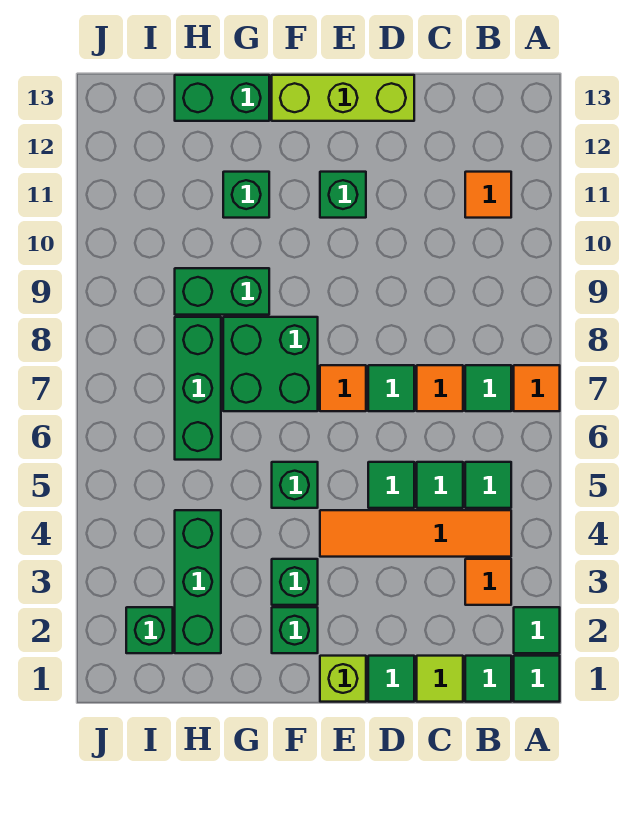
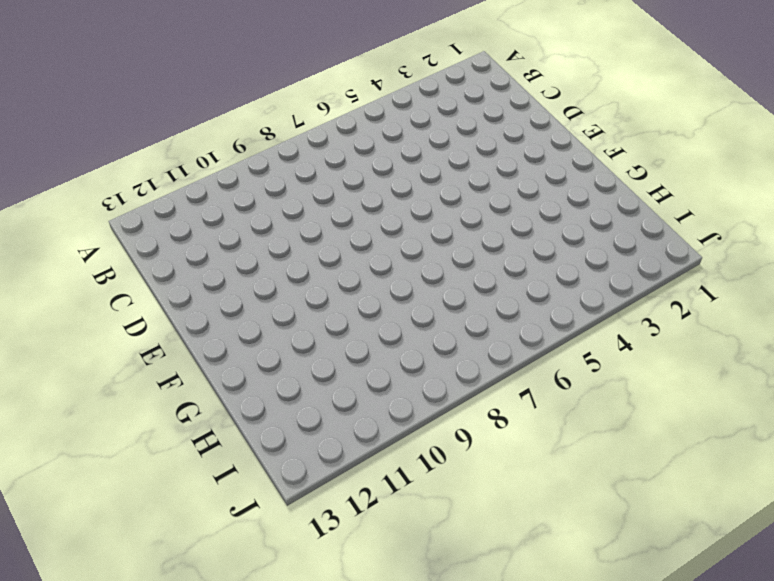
none -> green 1x1 tile [514,656,560,702]
none -> green 1x1 tile [514,607,560,653]
none -> orange 1x1 tile [514,365,560,411]

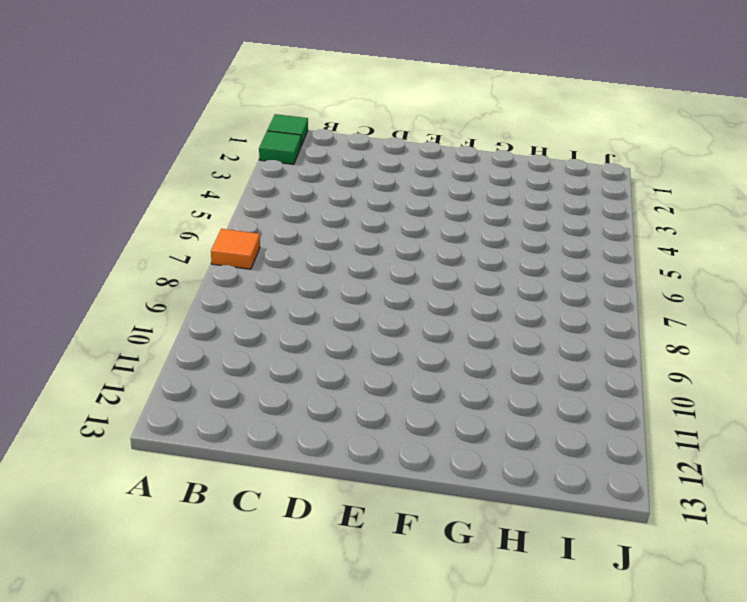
none -> green 1x1 tile [465,656,511,702]
none -> orange 1x1 tile [465,559,511,605]
none -> orange 1x4 tile [320,510,511,557]

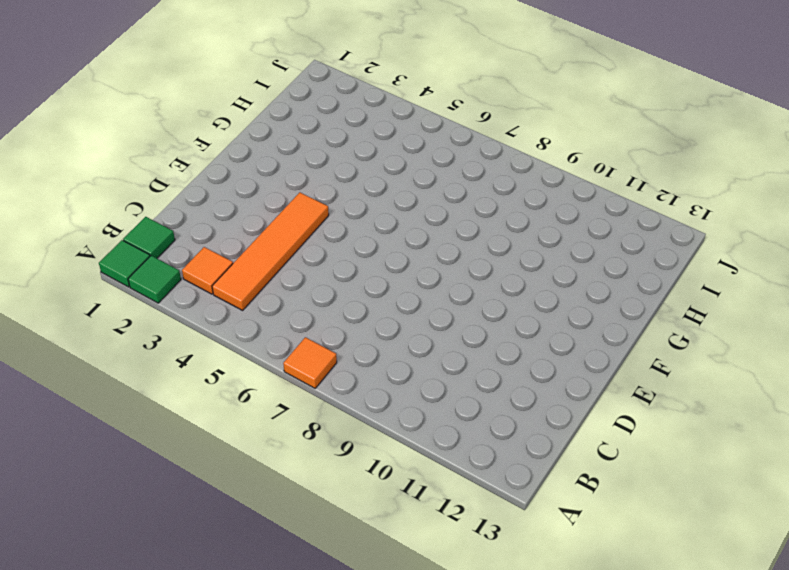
none -> green 1x1 tile [465,462,511,508]
none -> green 1x1 tile [465,365,511,411]
none -> orange 1x1 tile [465,172,511,218]

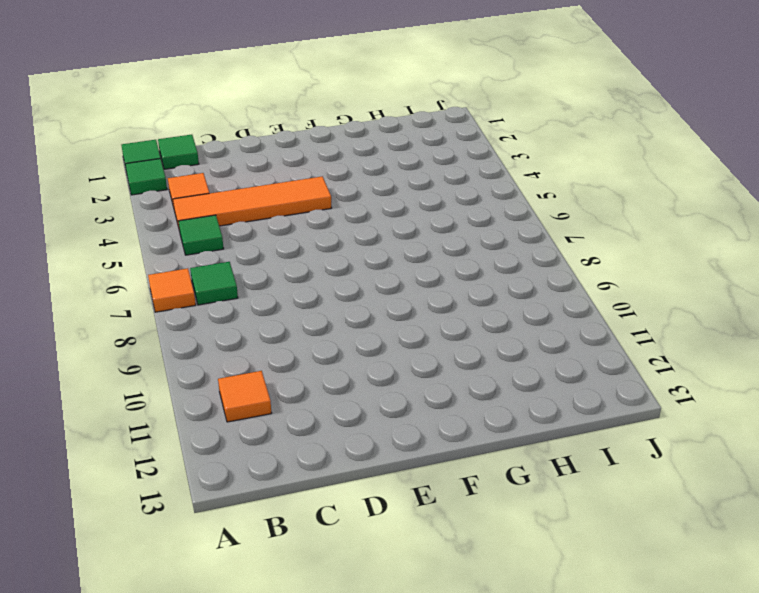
none -> lime 1x1 tile [417,656,463,702]
none -> green 1x1 tile [417,462,463,508]
none -> orange 1x1 tile [417,365,463,411]

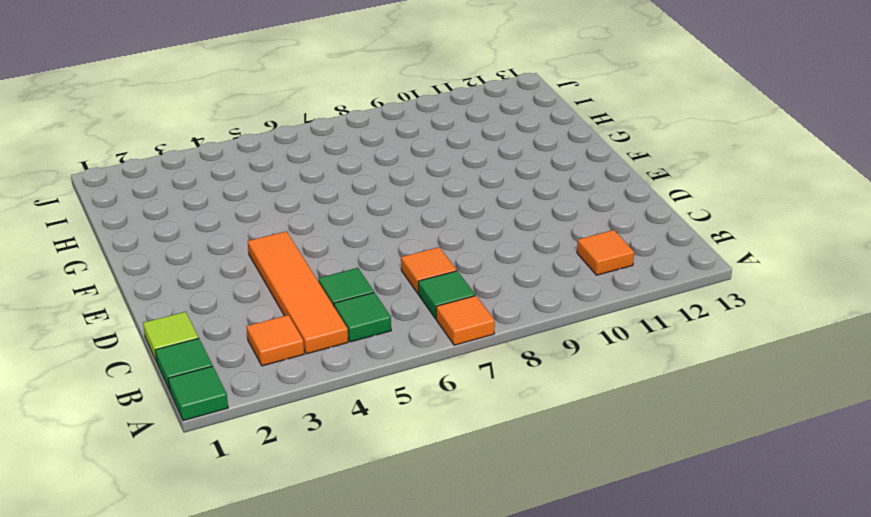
none -> green 1x1 tile [514,607,560,653]
none -> green 1x1 tile [368,656,414,702]
none -> green 1x1 tile [368,462,414,508]

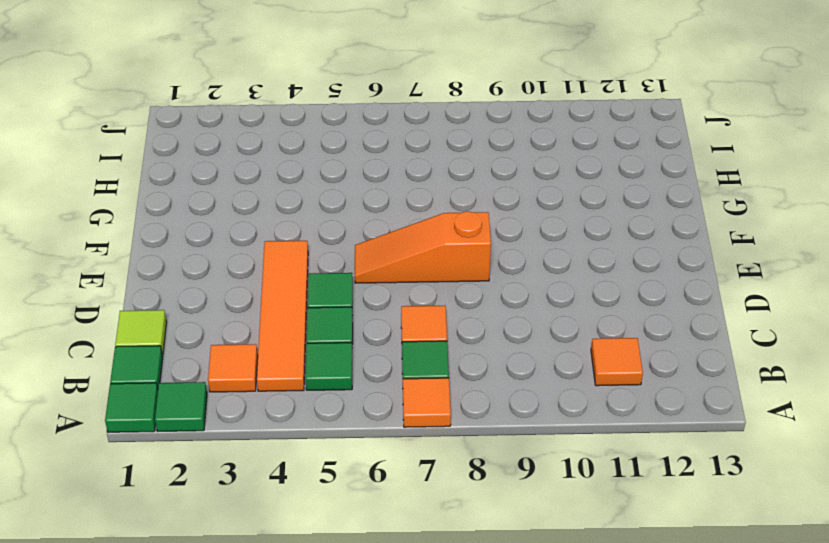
orange 1x3 slope [355,211,491,283] -> orange 1x1 tile [320,365,366,411]
none -> green 1x1 tile [368,656,414,702]
none -> green 1x1 tile [368,365,414,411]
none -> lime 1x3 brick [272,75,414,121]

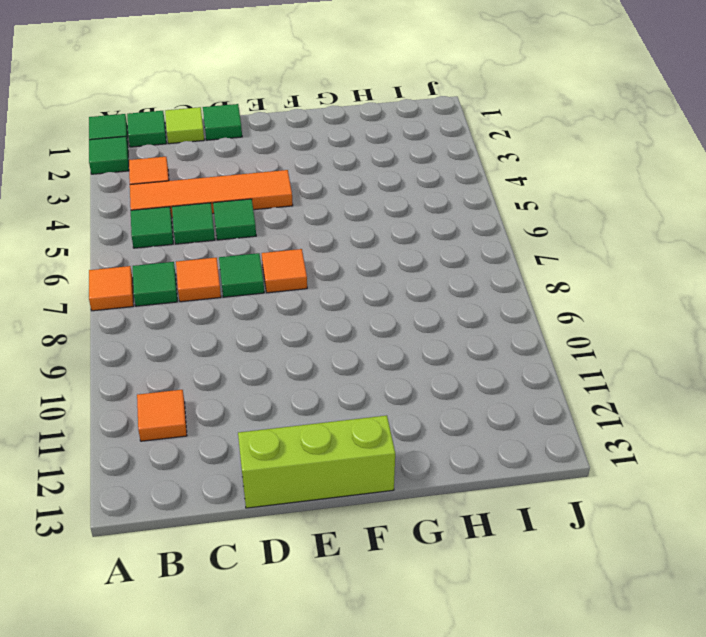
none -> lime 1x1 brick [320,656,366,702]
none -> green 1x1 brick [320,172,366,218]
none -> green 1x1 brick [272,607,318,653]

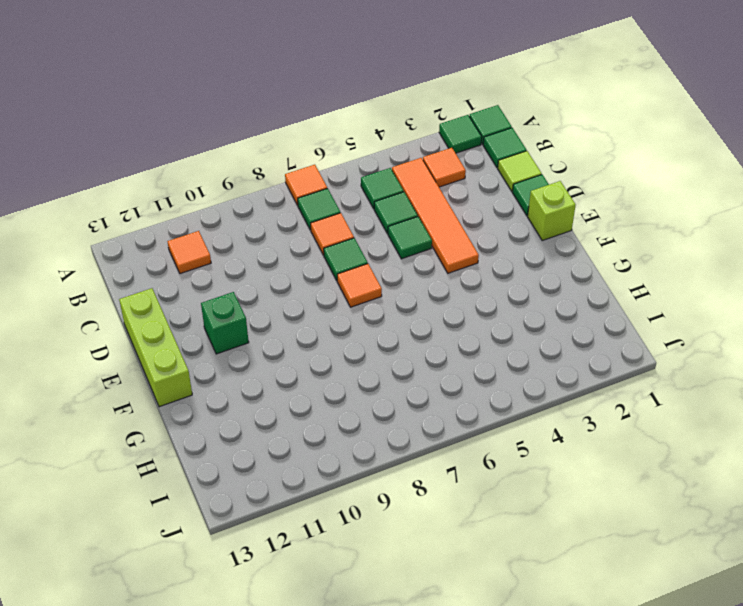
none -> green 1x1 brick [272,607,318,653]
none -> green 1x1 brick [272,559,318,605]
none -> green 1x1 brick [272,462,318,508]

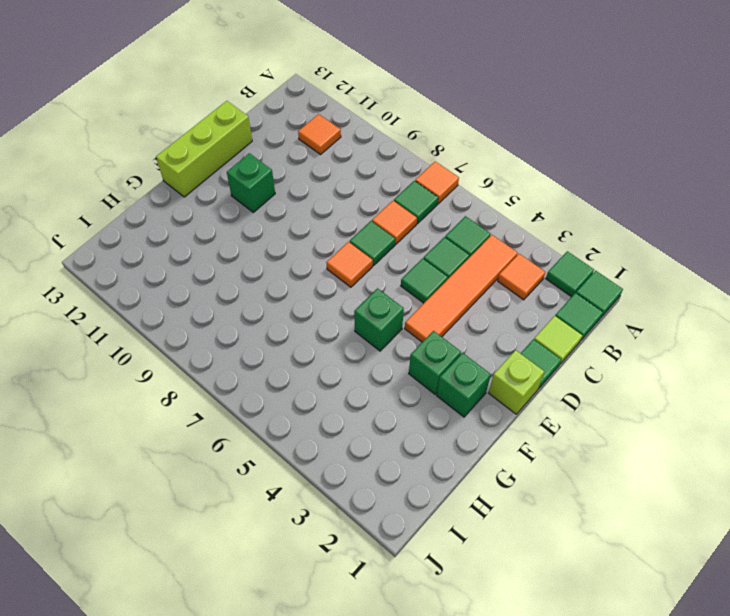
none -> green 2x2 brick [223,317,318,411]
none -> green 1x2 brick [175,268,269,315]
none -> green 1x1 brick [223,172,269,218]

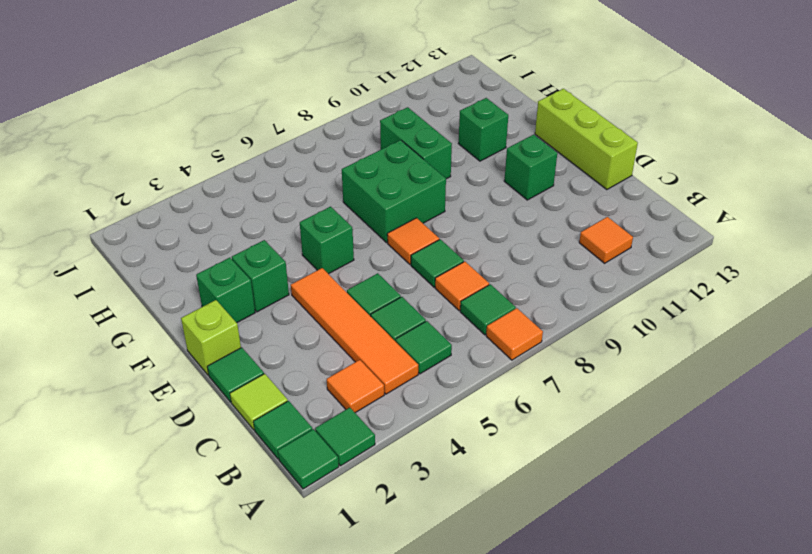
none -> green 1x2 brick [175,75,269,121]
none -> green 1x3 brick [175,510,221,653]
none -> green 1x3 brick [175,317,221,460]

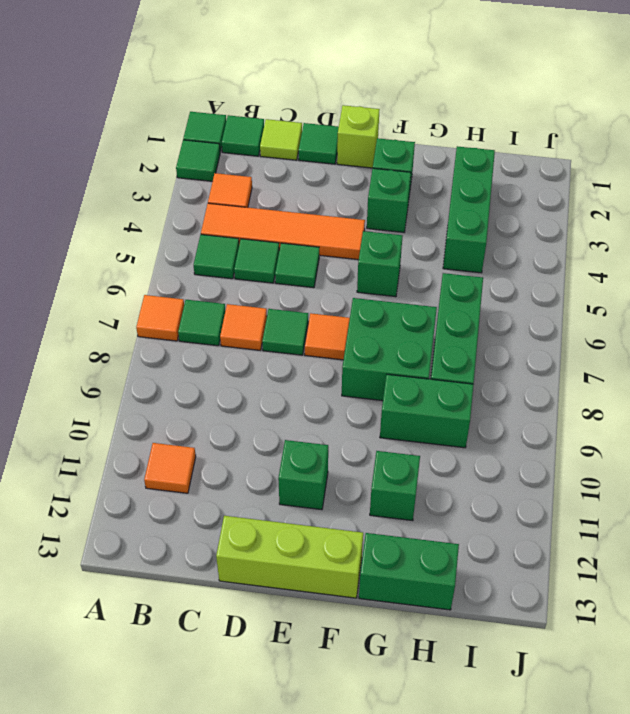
none -> green 1x1 brick [126,607,173,653]

